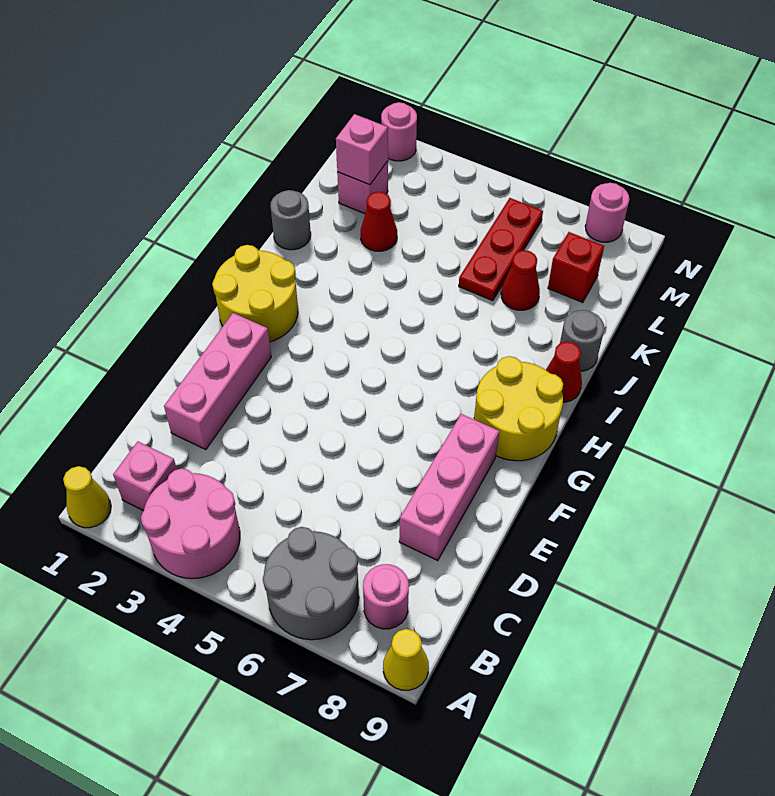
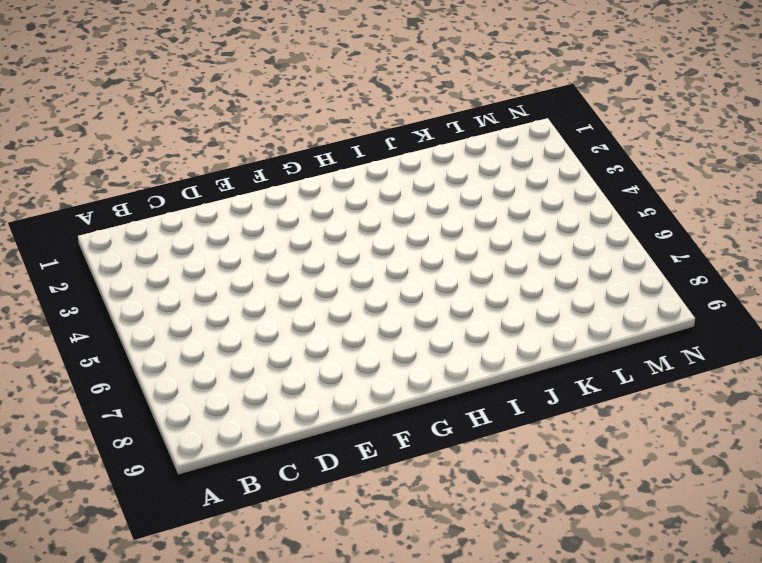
none -> yellow 1x1 cone [63,466,111,528]
none -> pink 2x2 round brick [141,468,240,579]
none -> grey 2x2 round brick [263,527,359,640]

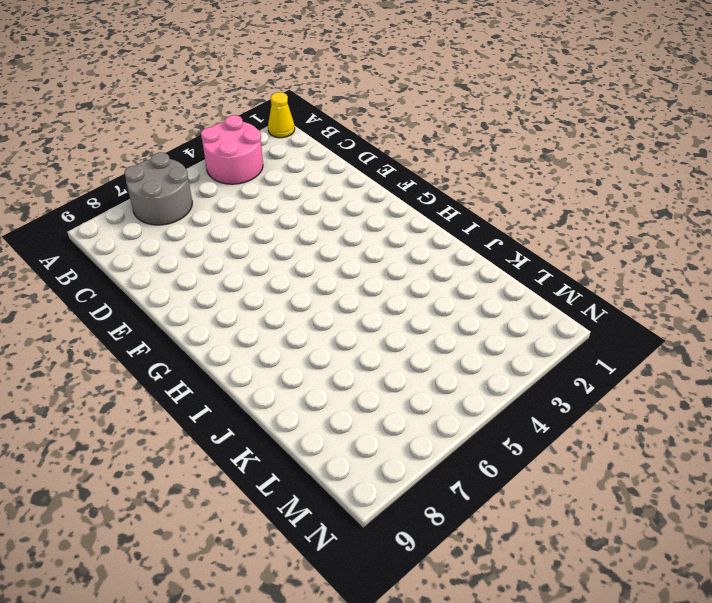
none -> yellow 1x1 cone [383,629,429,690]
none -> pink 1x1 brick [113,442,177,511]
none -> pink 1x1 round brick [363,564,409,629]

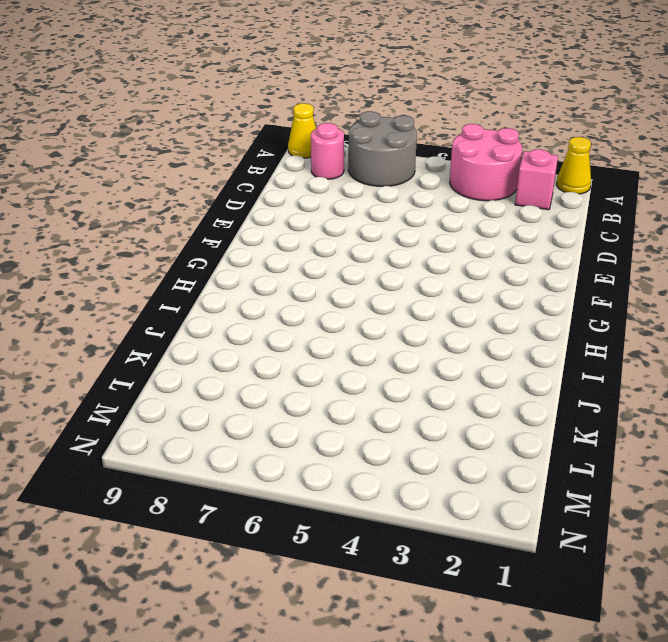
none -> pink 1x3 brick [164,313,271,450]
none -> pink 1x3 brick [399,414,499,561]
none -> yellow 2x2 round brick [212,245,298,342]

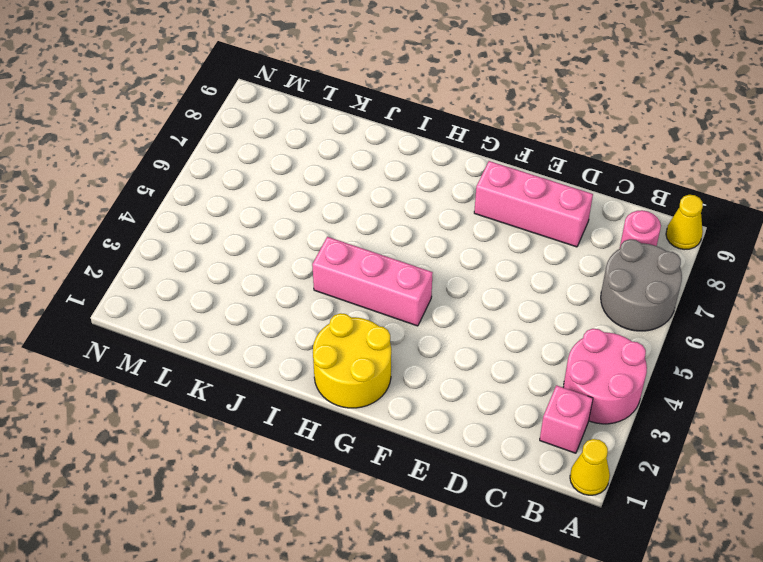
pink 1x3 brick [312,237,433,326] -> pink 1x3 brick moved to [164,313,271,450]
none -> yellow 2x2 round brick [474,356,563,461]
none -> red 1x1 cone [546,342,582,402]
none -> grey 1x1 round brick [270,190,311,250]

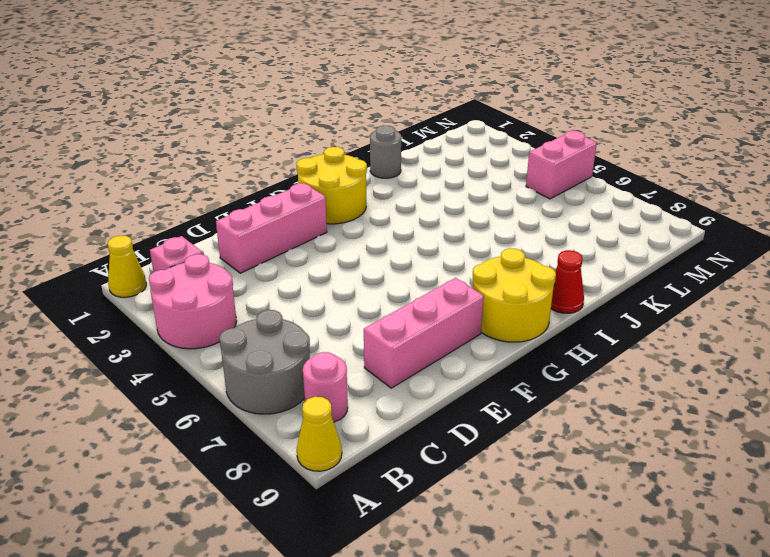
pink 1x2 brick [526,131,597,199] -> none
none -> grey 1x1 round brick [560,310,604,371]
none -> red 1x1 cone [361,192,397,251]
none -> red 1x3 plate [459,198,543,301]

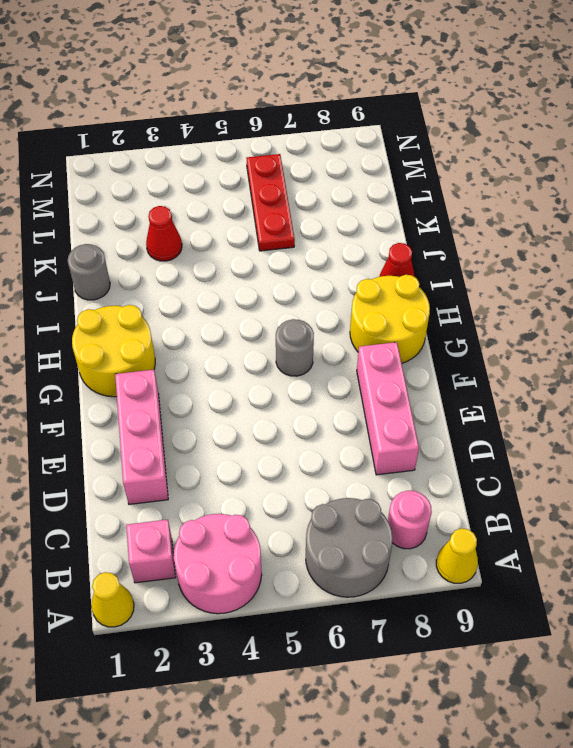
grey 1x1 round brick [276,319,314,376] -> grey 1x1 round brick moved to [560,310,604,371]
none -> red 1x1 cone [501,250,540,310]
none -> pink 1x1 brick [337,161,388,214]
none -> red 1x1 brick [548,232,604,303]

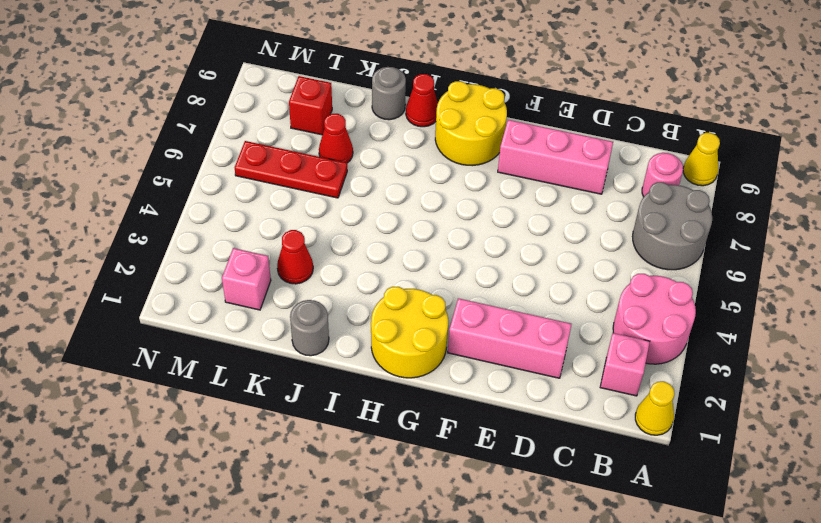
none -> pink 1x1 round brick [381,102,417,161]
none -> pink 1x1 round brick [585,183,629,242]
none -> pink 1x1 brick [336,114,388,185]

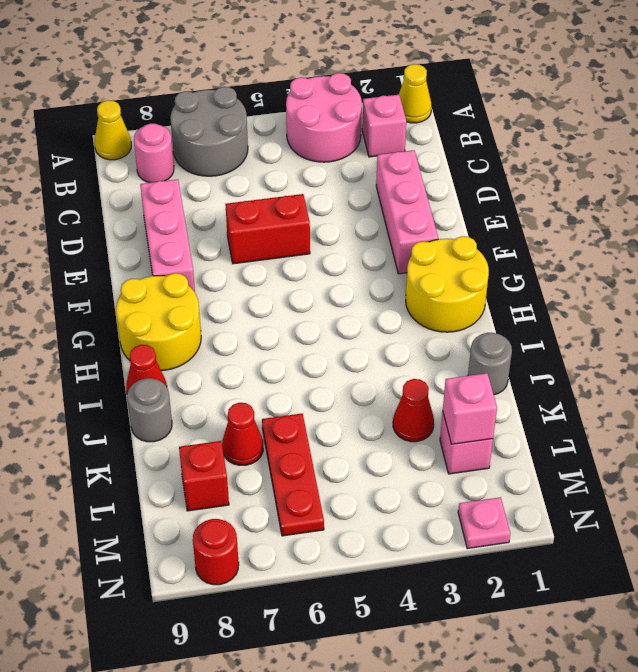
red 1x2 brick [225,194,310,264] -> none
pink 1x1 plate [458,497,510,549] -> pink 1x1 round brick [381,102,417,161]
red 1x1 round brick [193,519,239,585] -> pink 1x1 round brick [585,183,629,242]

